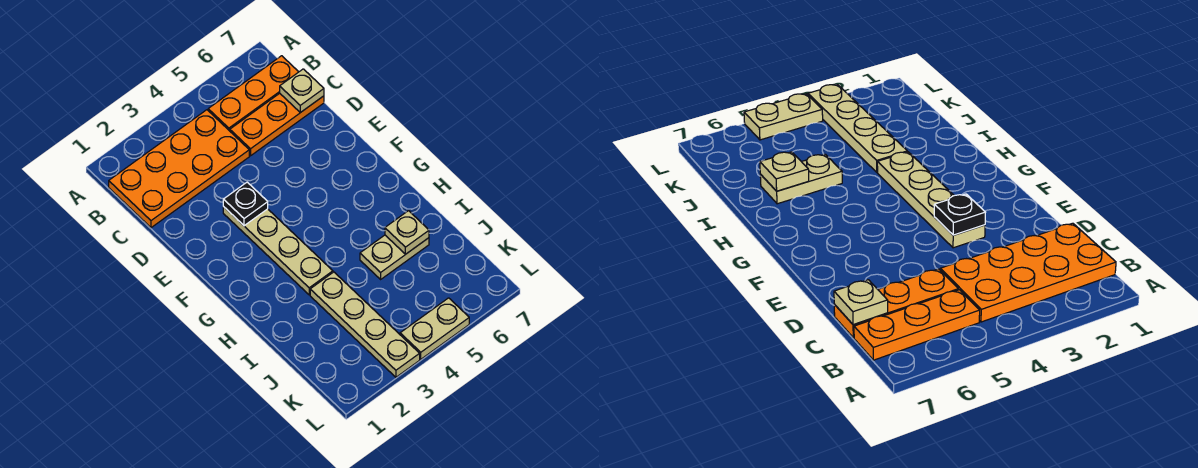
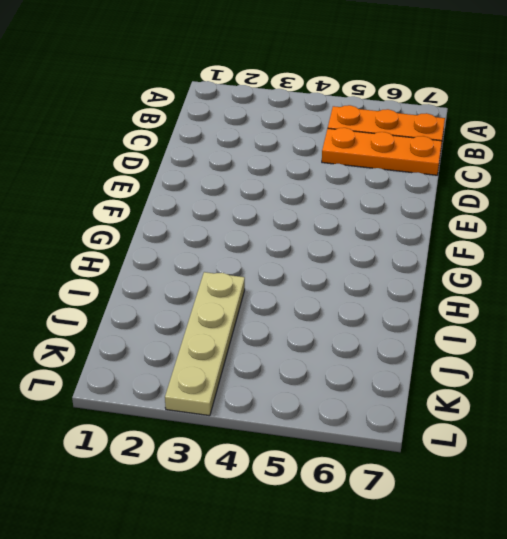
none -> orange 2x4 plate [109,110,249,228]
none -> tan 1x4 plate [223,206,333,295]

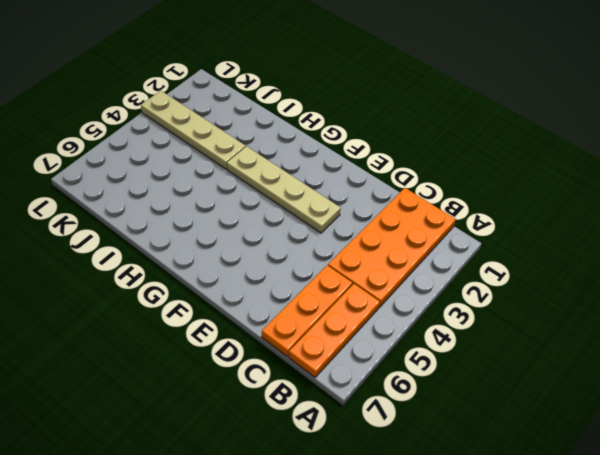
none -> tan 1x2 plate [360,235,429,279]
none -> tan 1x2 plate [400,298,469,359]

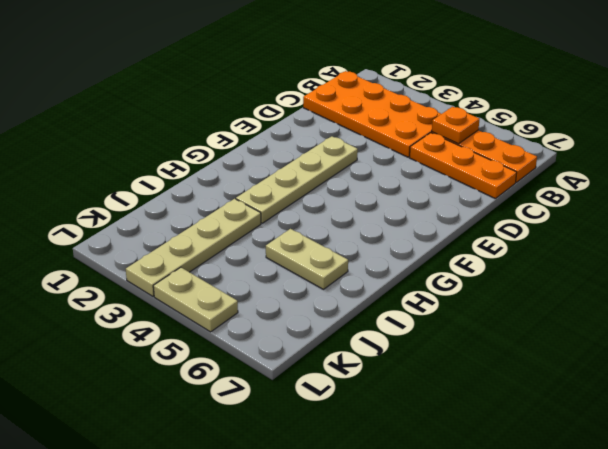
orange 1x1 plate [432,107,479,144] -> none
none -> tan 1x1 plate [280,69,324,113]
none -> black 1x1 plate [223,182,268,226]

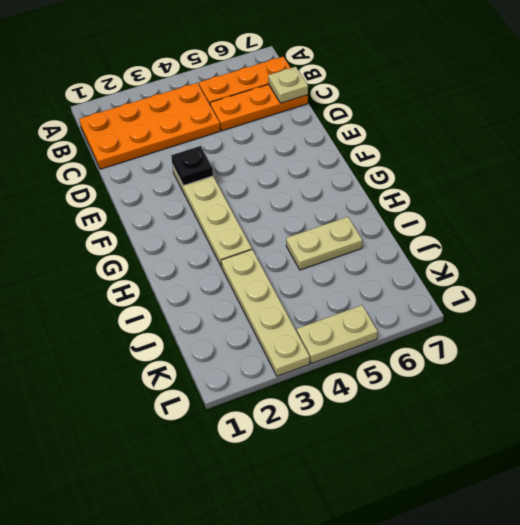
none -> tan 1x1 plate [385,211,429,254]

